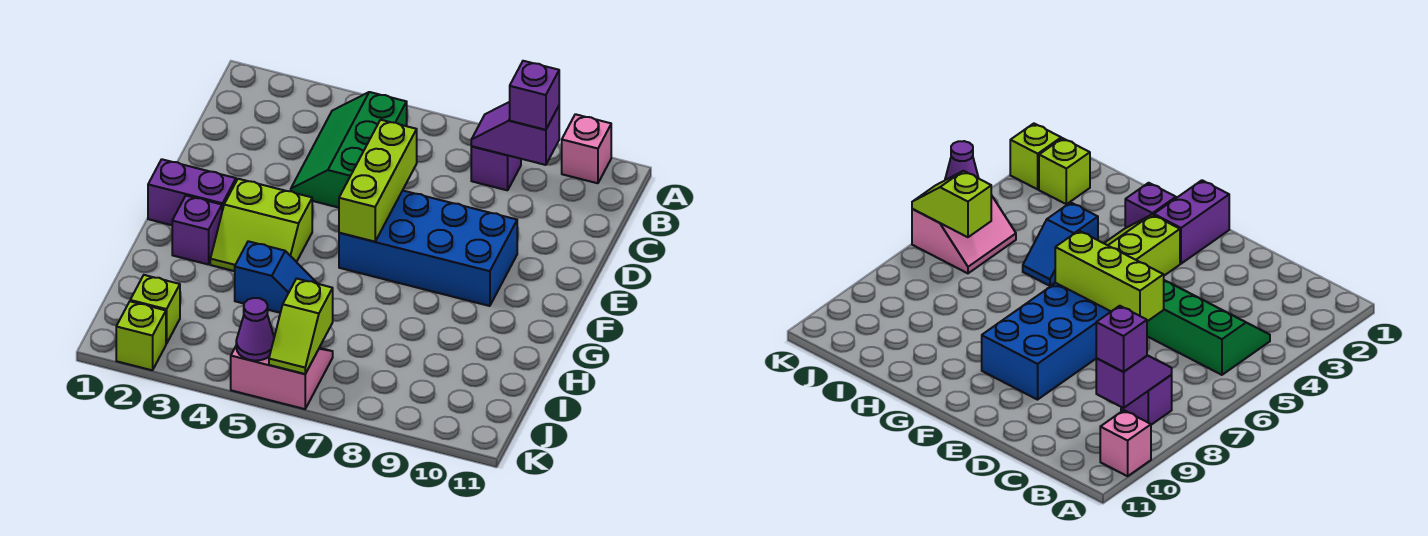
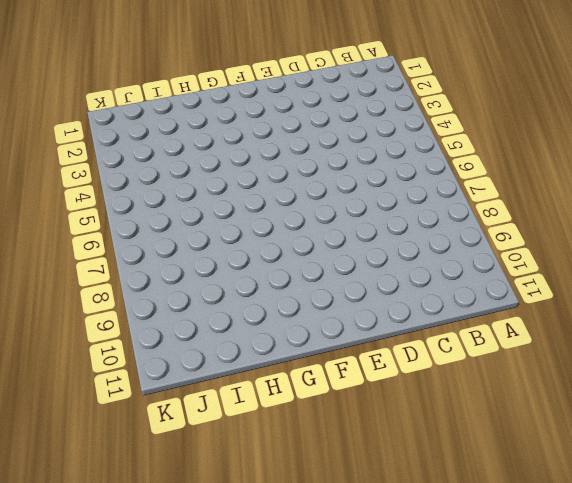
none -> pink 1x1 brick [562,114,611,183]
none -> green 2x3 slope [291,92,407,208]
none -> purple 1x1 brick [471,146,521,190]

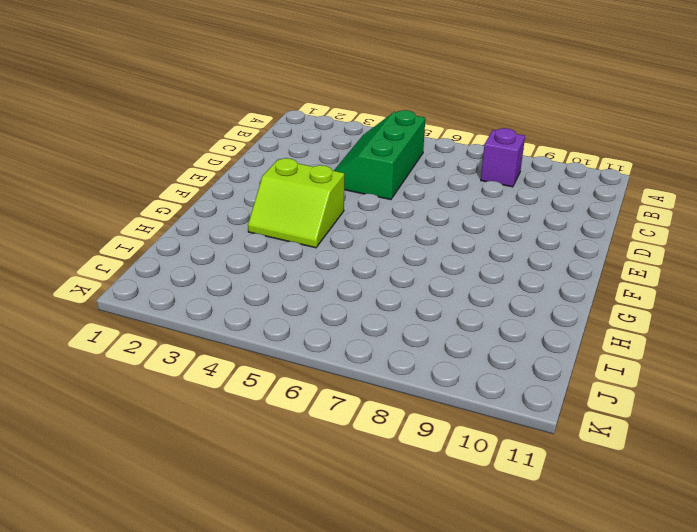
none -> pink 1x1 brick [562,114,611,183]
none -> blue 2x4 brick [339,191,517,306]
none -> purple 1x2 brick [148,159,236,225]

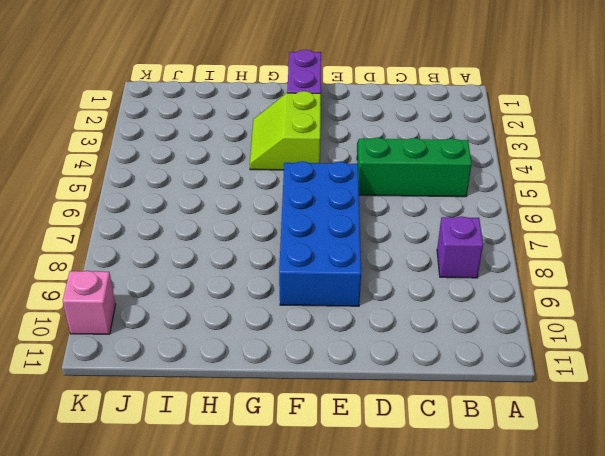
pink 1x1 brick [63,271,115,334] -> pink 1x1 brick moved to [562,114,611,183]
none -> purple 1x1 brick [172,196,222,265]
none -> blue 1x2 slope [235,241,318,313]
none -> lime 1x1 brick [130,275,180,344]

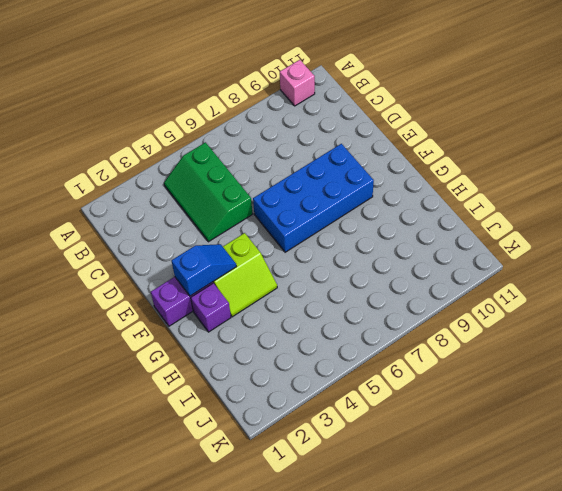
blue 1x2 slope [171,244,236,296] -> blue 1x2 slope moved to [235,241,318,313]
none -> purple 1x1 brick [471,146,521,190]
none -> lime 1x1 brick [130,275,180,344]
none -> pink 2x2 slope [231,347,333,409]

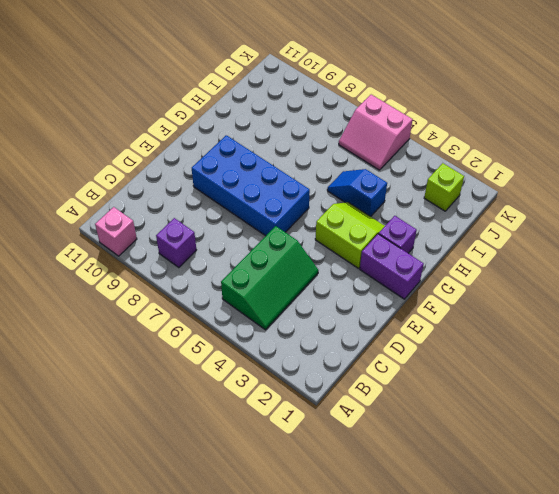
none -> lime 1x1 brick [116,301,166,370]
none -> purple 1x2 slope [471,102,559,165]
none -> lime 1x3 brick [339,120,417,242]

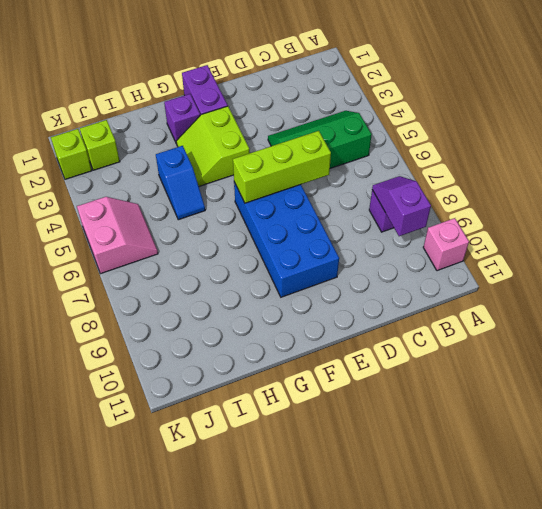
none -> lime 1x2 slope [269,279,333,374]
none -> purple 1x1 cone [236,298,274,361]
none -> purple 1x1 brick [510,61,559,130]

